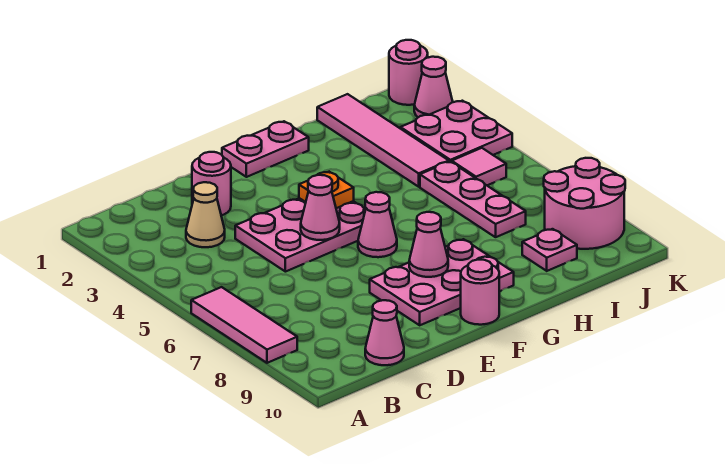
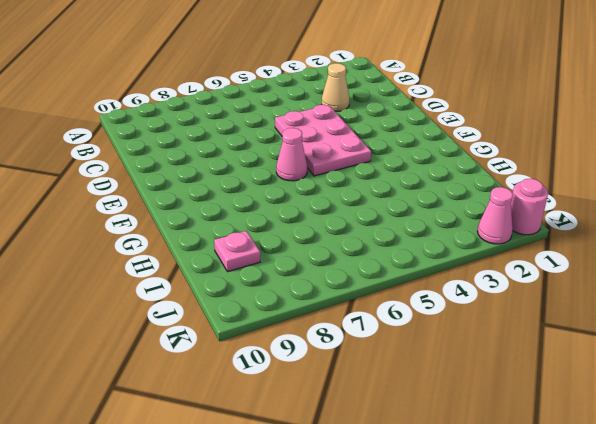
none -> pink 1x3 tile [191,287,297,363]
none -> pink 1x1 cone [365,300,404,365]
none -> pink 1x1 round brick [192,152,231,215]

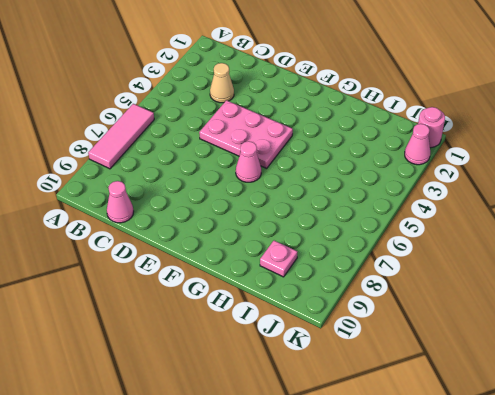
none -> pink 1x1 round brick [192,152,231,215]
none -> pink 2x3 plate [370,239,514,325]
none -> pink 1x2 plate [222,121,309,177]

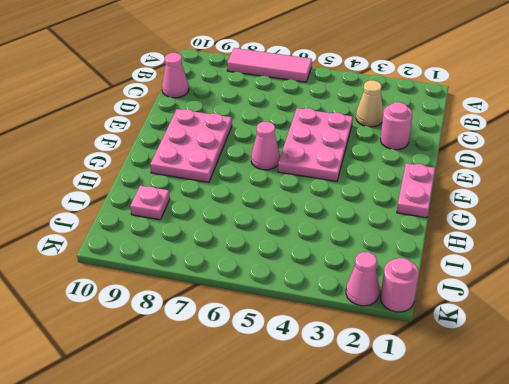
none -> pink 1x1 round brick [461,260,499,325]
none -> pink 1x4 tile [317,94,449,187]
none -> pink 1x3 plate [420,162,526,237]

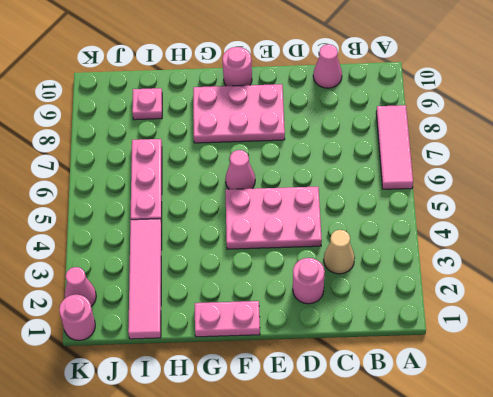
none -> pink 2x2 plate [400,101,512,162]
none -> pink 1x1 tile [452,148,506,185]
none -> pink 2x2 round brick [544,158,625,249]

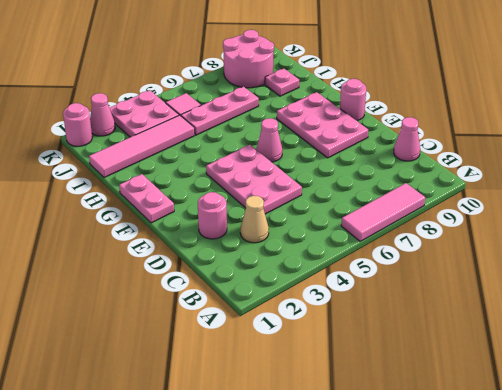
none -> pink 1x1 cone [301,175,340,240]
none -> orange 1x1 plate [299,172,354,208]
none -> pink 1x1 cone [409,212,448,277]

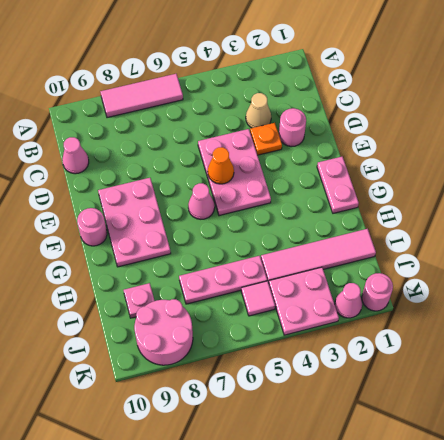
orange 1x1 plate [250,123,282,155] -> orange 1x1 plate moved to [299,172,354,208]
orange 1x1 cone [208,147,234,184] -> pink 1x1 cone [301,175,340,240]
none -> pink 1x1 cone [409,212,448,277]

